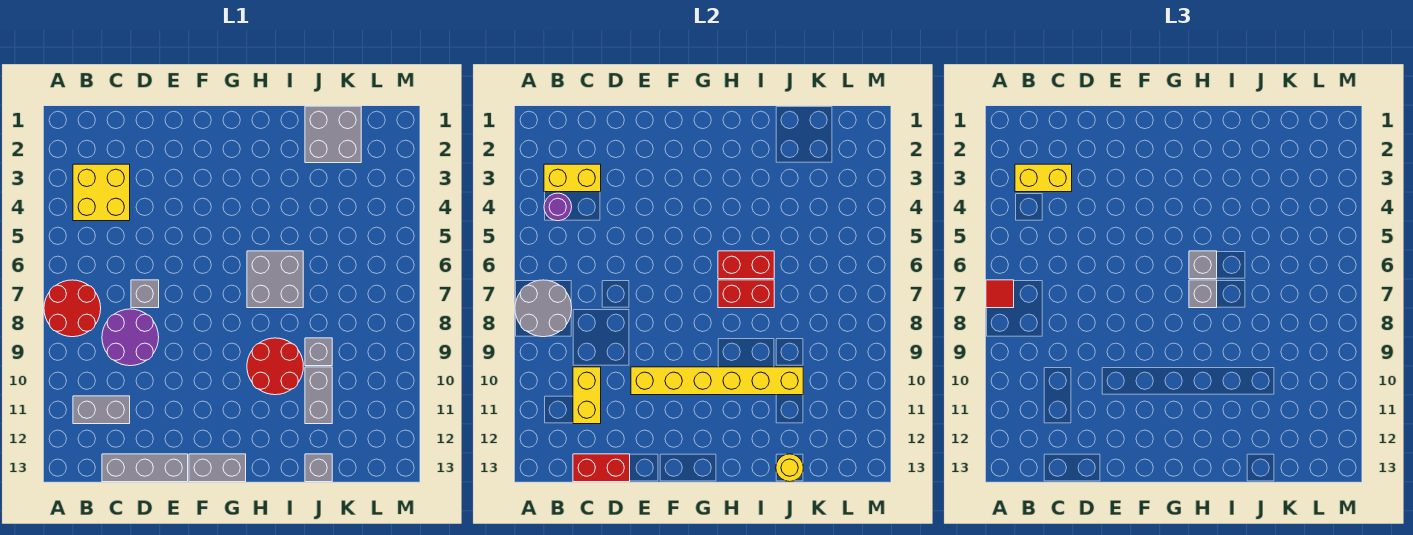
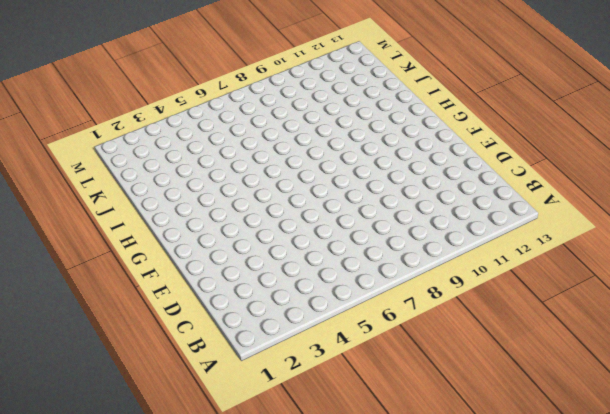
none -> red 2x2 round brick [44,280,101,337]
none -> yellow 2x2 brick [73,164,130,221]
none -> grey 1x2 brick [73,396,130,424]

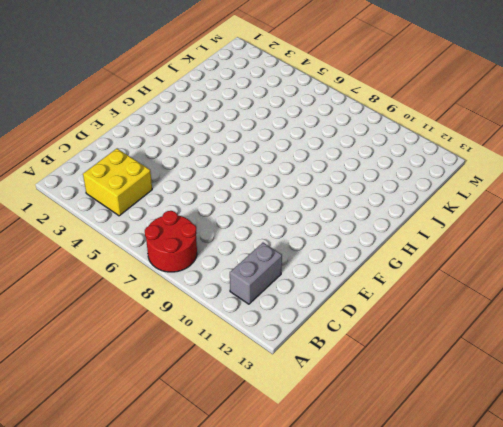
none -> purple 2x2 round brick [102,309,159,366]
none -> grey 1x3 brick [102,454,188,482]
none -> grey 1x1 brick [131,280,159,308]

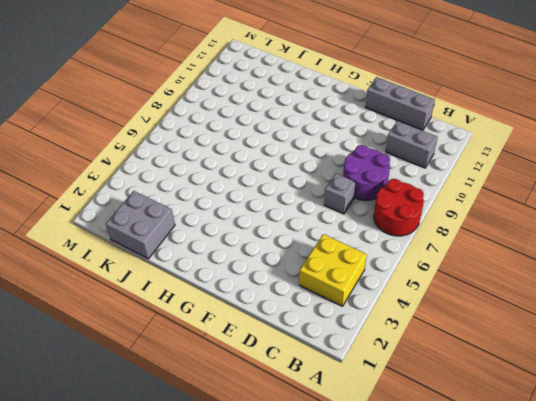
none -> grey 1x2 brick [189,454,246,482]
none -> grey 2x2 brick [247,251,303,308]
none -> red 2x2 round brick [247,338,303,395]

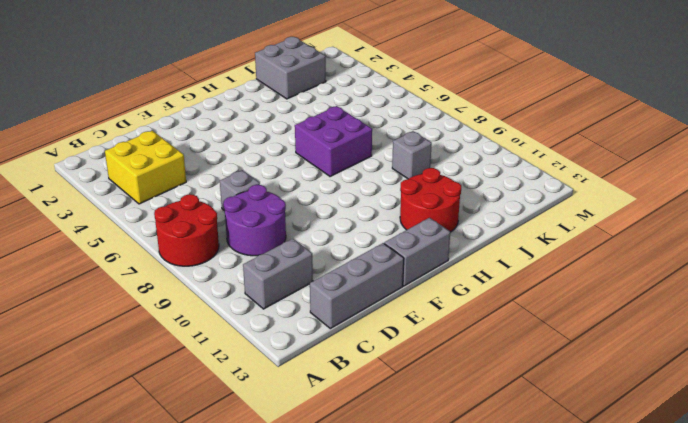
purple 2x2 brick [295,106,372,177] -> grey 2x2 brick [247,251,303,308]
red 2x2 round brick [400,168,461,232] -> red 2x2 round brick moved to [247,338,303,395]
none -> grey 1x2 brick [305,367,332,424]
none -> grey 1x1 brick [305,454,332,482]
none -> grey 2x2 round brick [515,280,572,337]

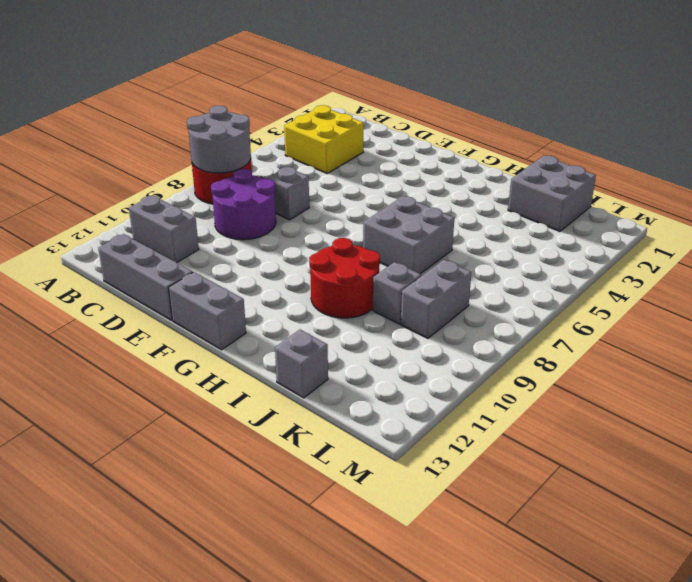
grey 1x2 brick [401,260,471,338] -> grey 1x2 brick moved to [305,367,332,424]
none -> yellow 1x2 brick [544,164,601,192]
none -> purple 1x1 round brick [544,193,572,221]
none -> yellow 1x2 brick [573,367,601,424]

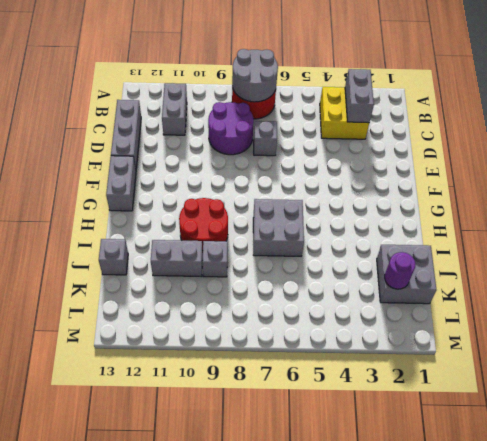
grey 1x2 brick [345,69,374,123] -> yellow 1x2 brick [544,164,601,192]
purple 1x1 round brick [385,252,416,289] -> purple 1x1 round brick moved to [544,193,572,221]
none -> yellow 1x2 brick [573,367,601,424]
none -> red 1x2 brick [573,454,630,482]
none -> yellow 1x6 brick [631,367,803,395]

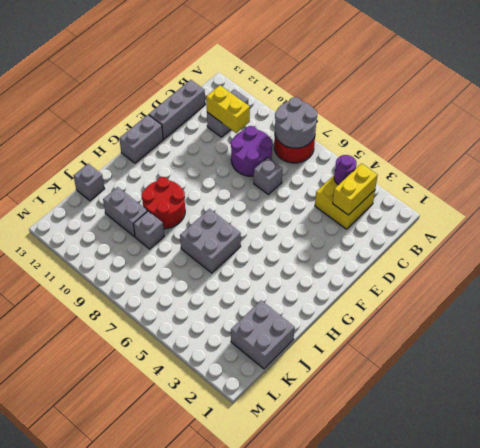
none -> red 1x2 brick [573,454,630,482]
none -> yellow 1x6 brick [631,367,803,395]
none -> red 1x2 brick [718,251,774,279]

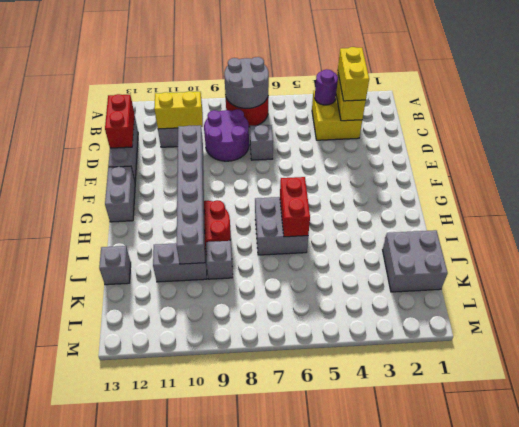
grey 1x6 brick [177,125,205,264] -> yellow 1x6 brick [631,367,803,395]
none -> red 1x2 brick [718,280,774,308]
none -> yellow 1x1 round brick [776,454,803,482]
none -> red 1x1 tile [986,280,1014,308]

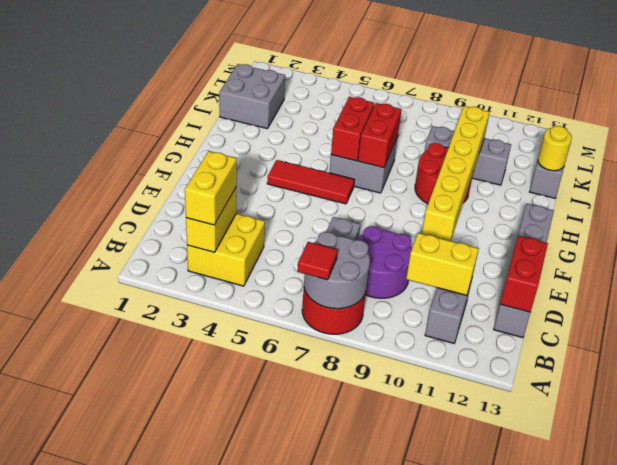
red 1x3 tile [267,160,354,204] -> none
none -> purple 1x1 round brick [544,193,572,221]
none -> grey 1x1 brick [1189,251,1217,279]
none -> grey 1x1 brick [1189,280,1217,308]

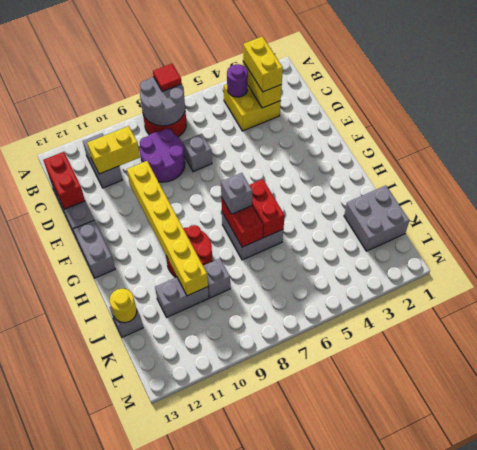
none -> grey 1x1 brick [1189,251,1217,279]

